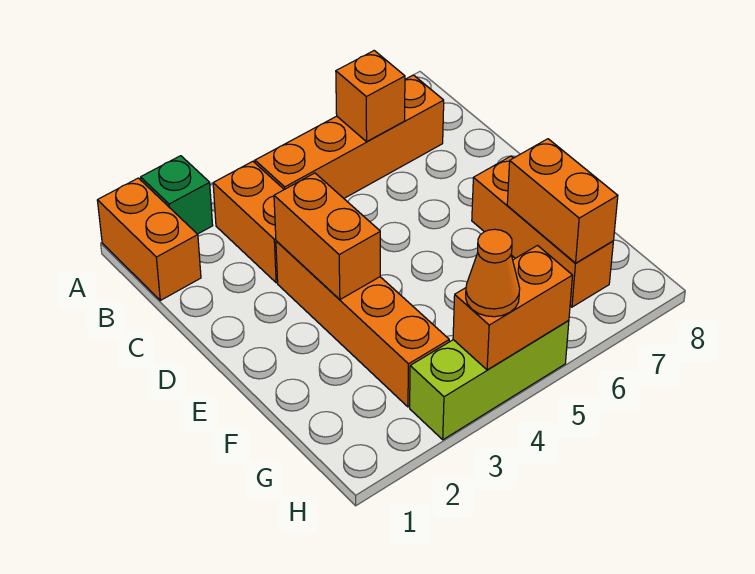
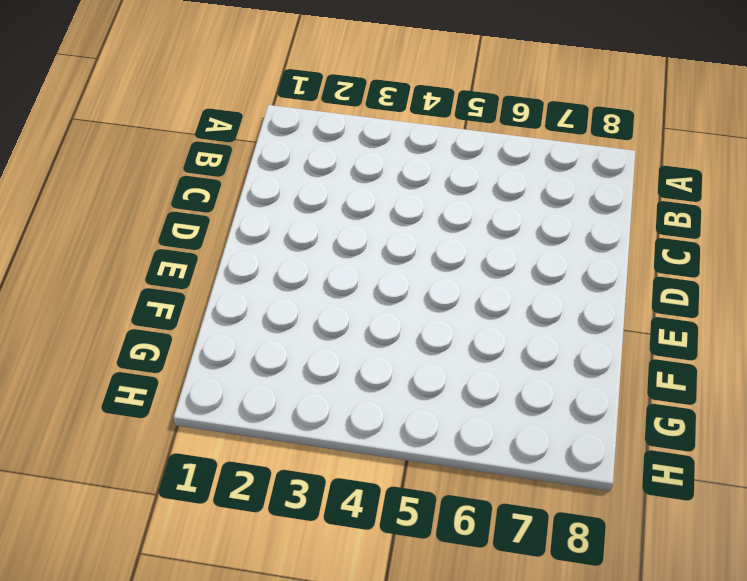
none -> orange 1x2 brick [97,178,201,300]
none -> green 1x1 brick [141,156,213,234]
none -> orange 1x2 brick [213,161,284,283]

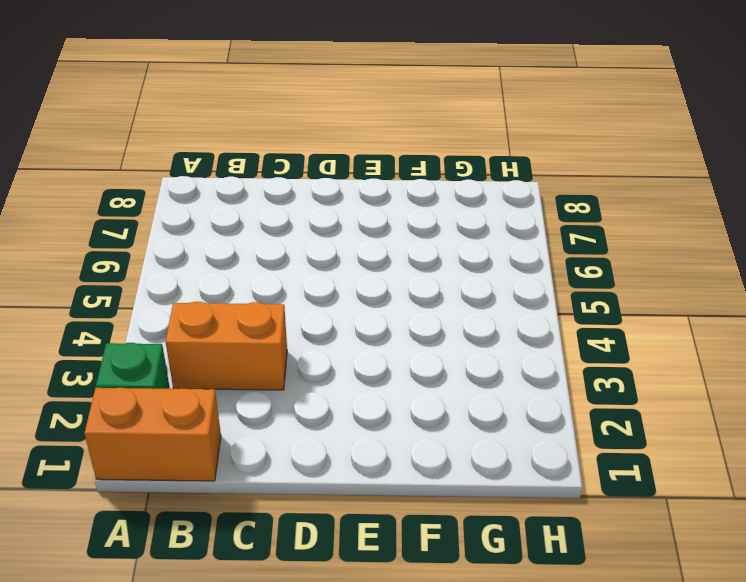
none -> orange 1x4 brick [255,75,444,198]
none -> orange 1x4 brick [276,241,449,407]
none -> orange 1x3 brick [472,156,613,307]

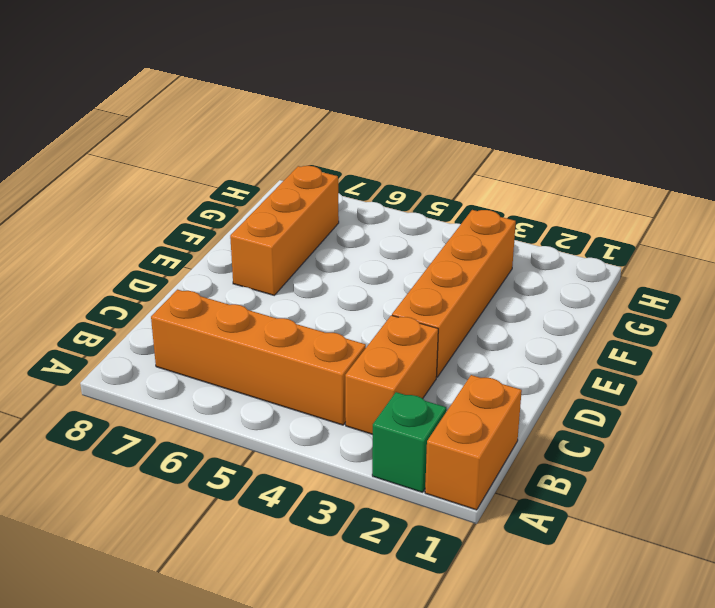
none -> lime 1x3 brick [410,321,569,440]
none -> orange 1x1 brick [336,51,405,142]
none -> orange 1x2 brick [274,173,380,299]

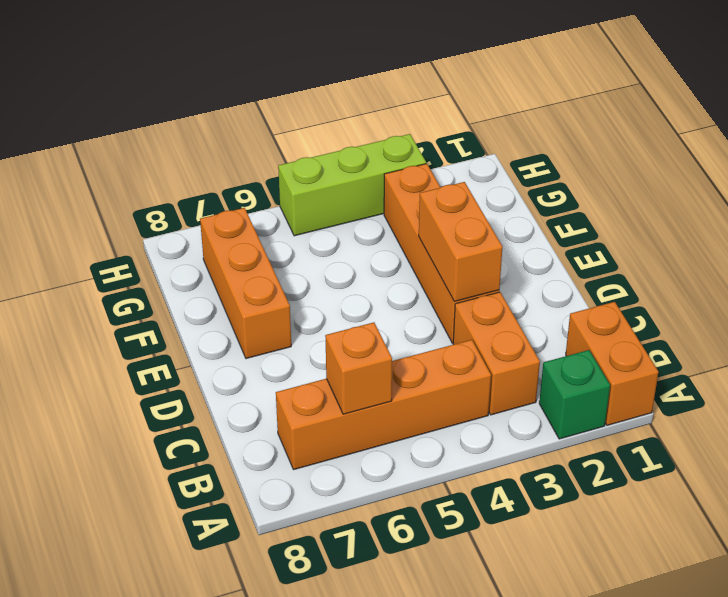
none -> orange 1x2 brick [507,139,618,263]
none -> orange 1x2 brick [453,246,573,370]
none -> orange 1x1 cone [466,229,520,317]

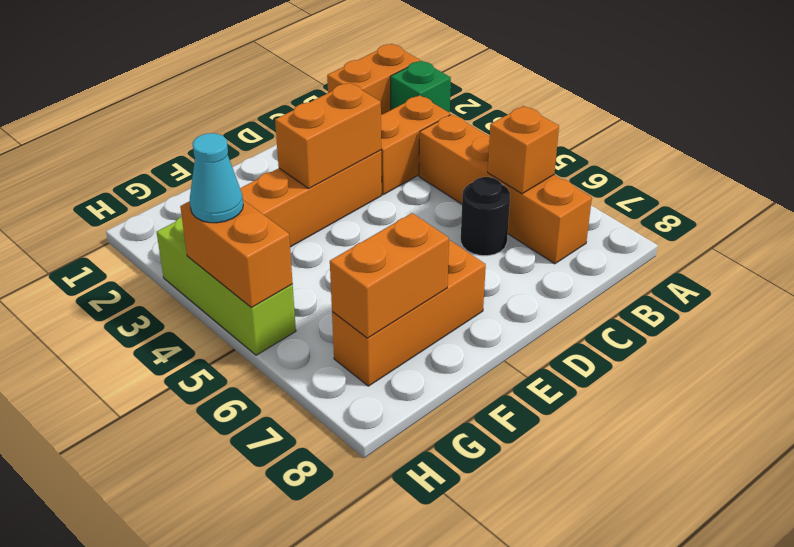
black 1x1 round brick [461,177,510,256] -> none
cyan 1x1 cone [190,133,243,223] -> orange 1x1 cone [466,229,520,317]

